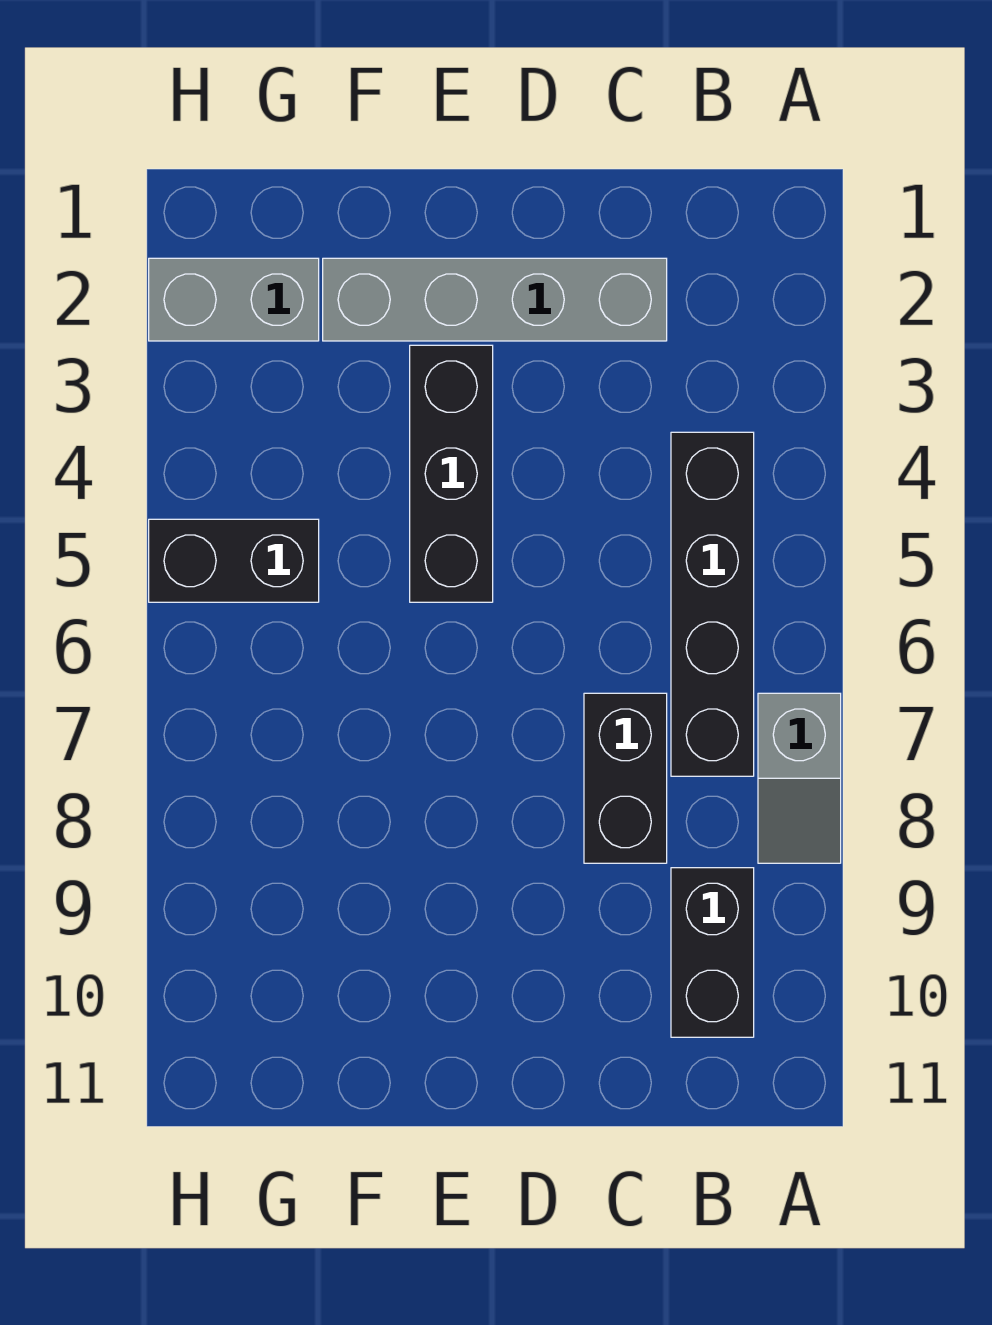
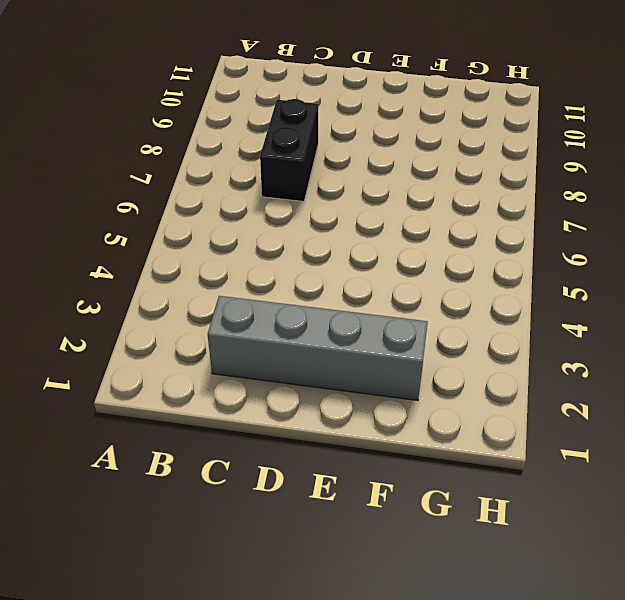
none -> grey 1x2 slope [758,693,841,863]
none -> black 1x4 brick [671,432,754,776]

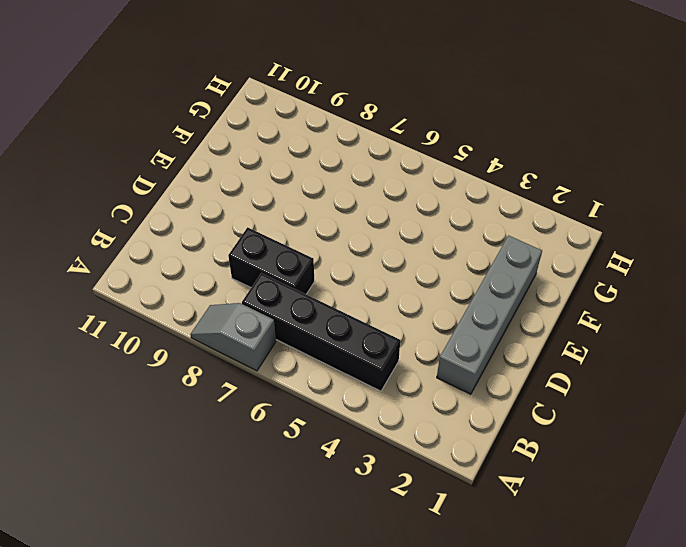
none -> black 1x2 brick [671,868,754,1037]
none -> black 1x3 brick [410,345,493,602]

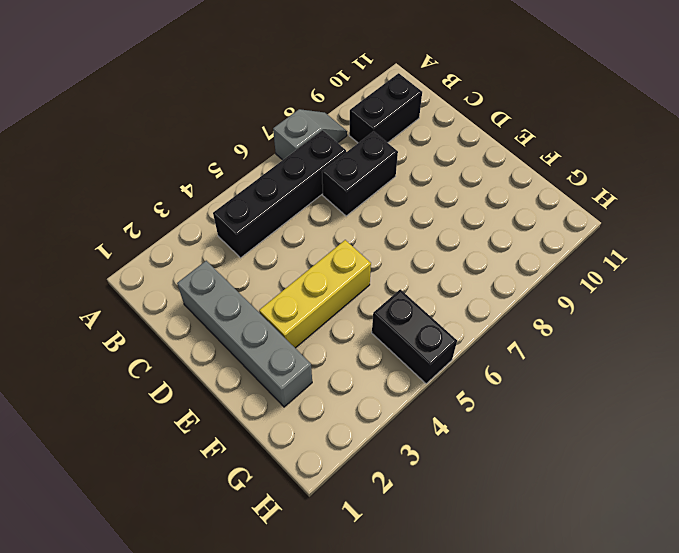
yellow 1x3 brick [259,240,371,348] -> black 1x3 brick [410,345,493,602]
none -> grey 1x2 brick [149,258,319,341]

